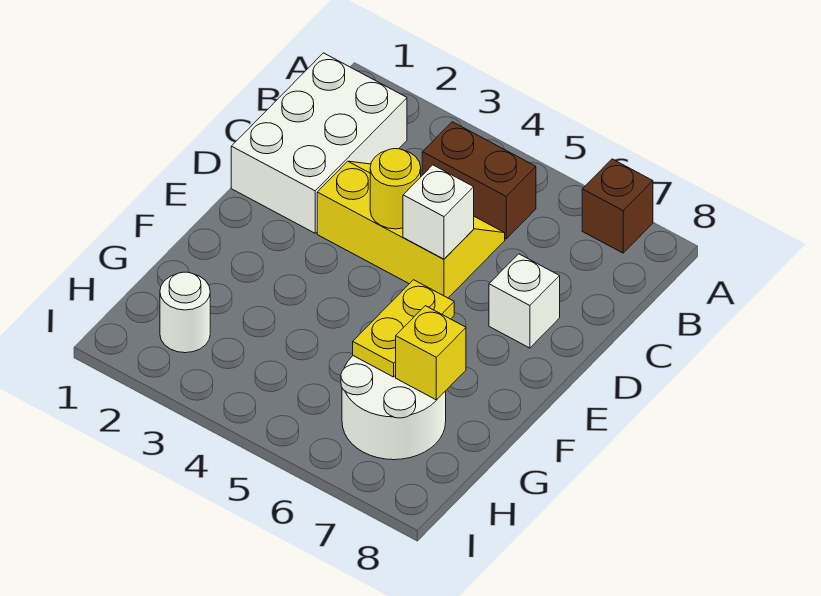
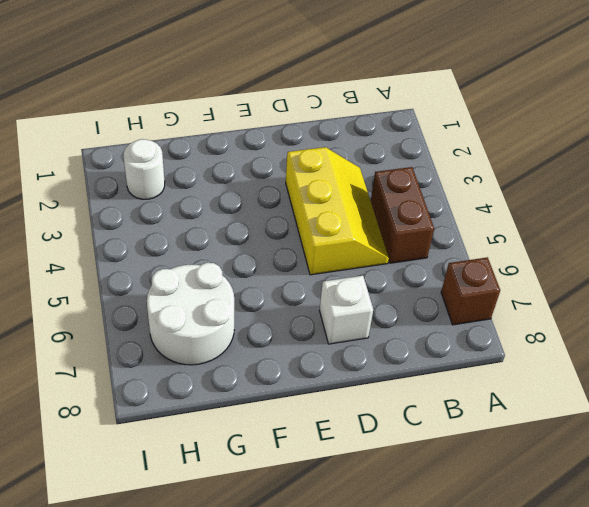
none -> white 2x3 brick [231,53,407,233]
none -> yellow 1x1 round brick [370,149,421,229]

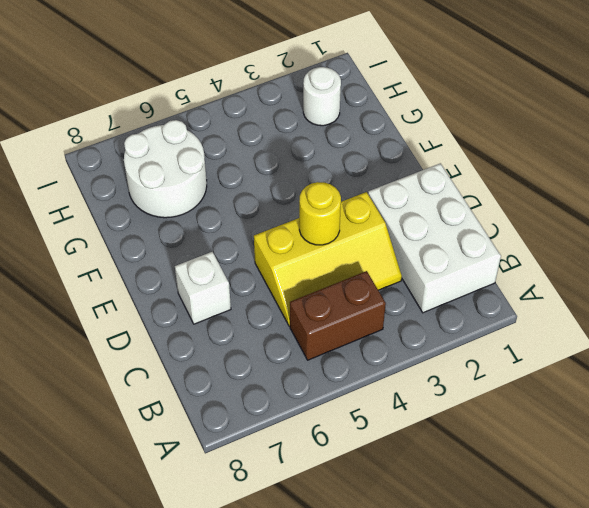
none -> brown 1x1 brick [582,159,653,253]
none -> white 1x1 brick [403,165,474,259]

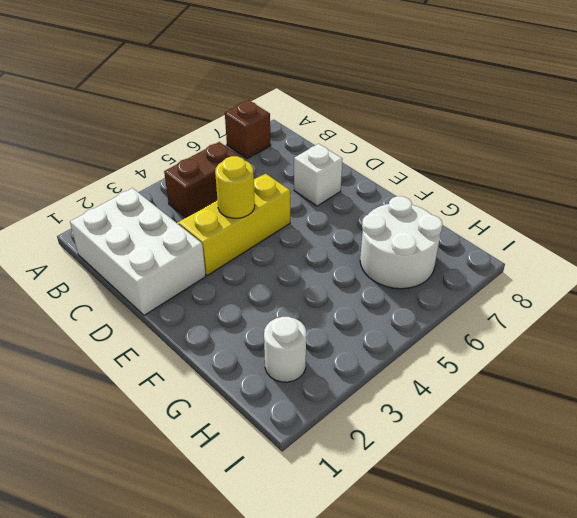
none -> white 1x1 brick [403,165,474,259]
none -> yellow 1x2 plate [353,280,454,377]

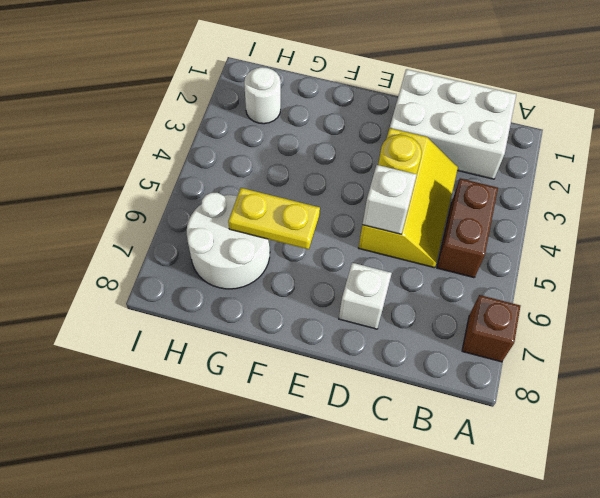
none -> yellow 1x1 brick [396,306,466,400]

